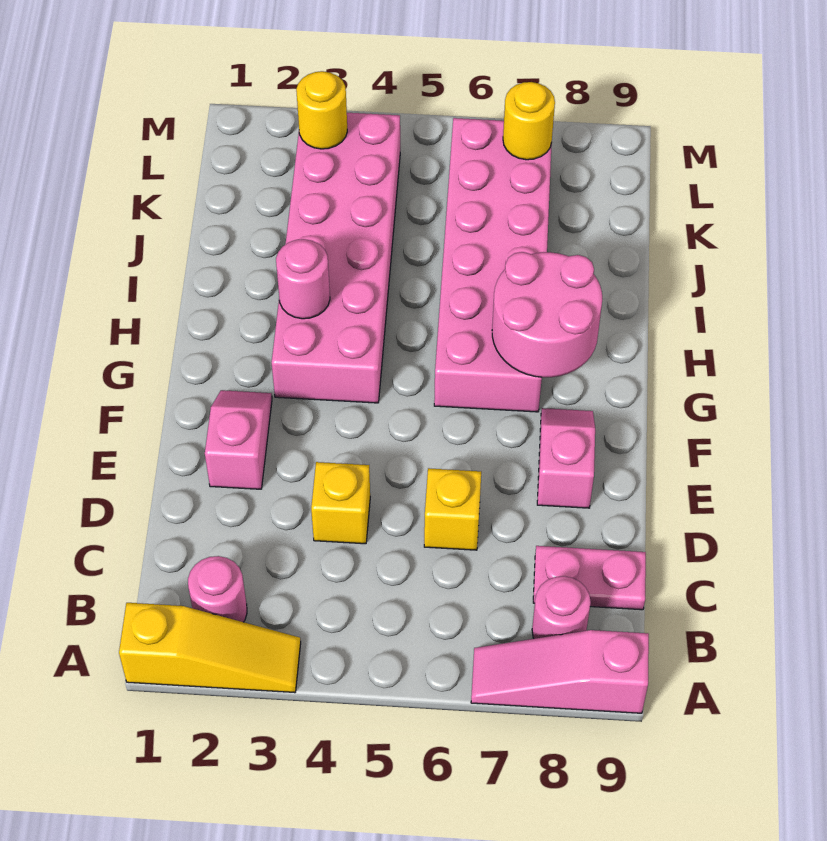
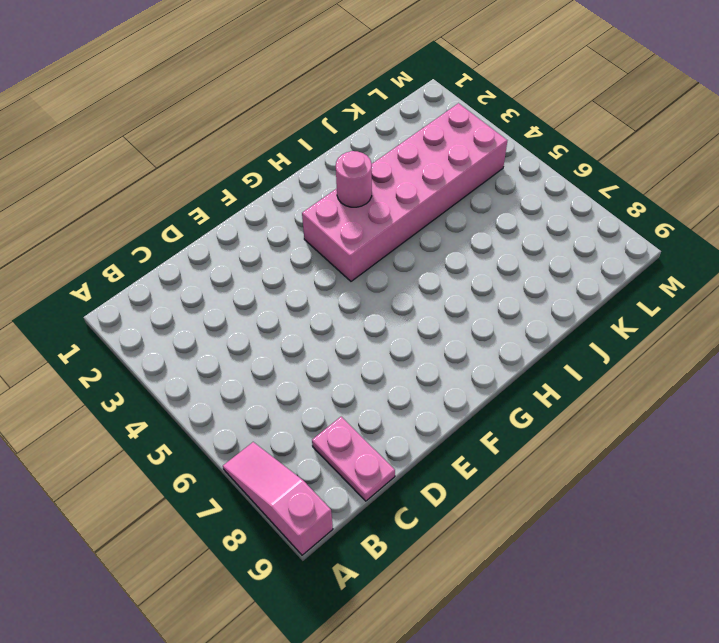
none -> yellow 1x3 slope [119,603,301,693]
none -> pink 1x1 round brick [188,556,247,622]
none -> pink 1x1 round brick [532,576,591,639]

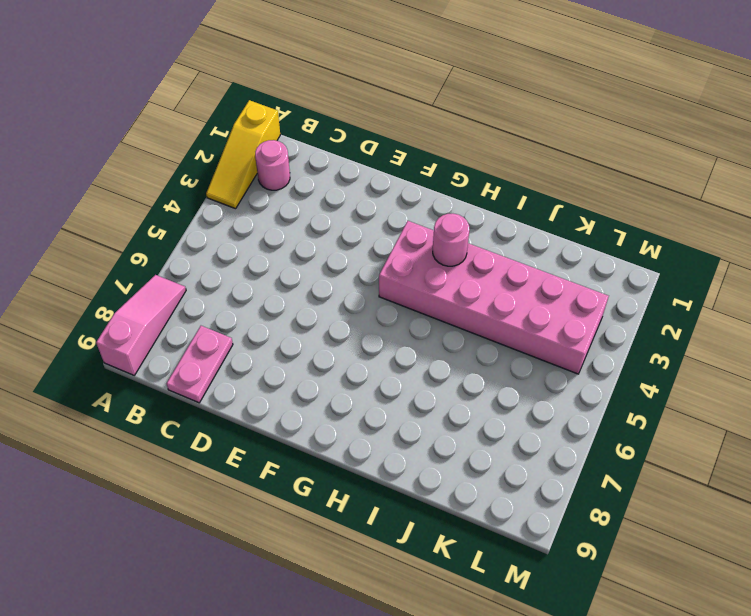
none -> pink 1x1 round brick [532,576,591,639]
none -> yellow 1x1 brick [311,462,370,544]
none -> yellow 1x1 brick [424,468,481,550]

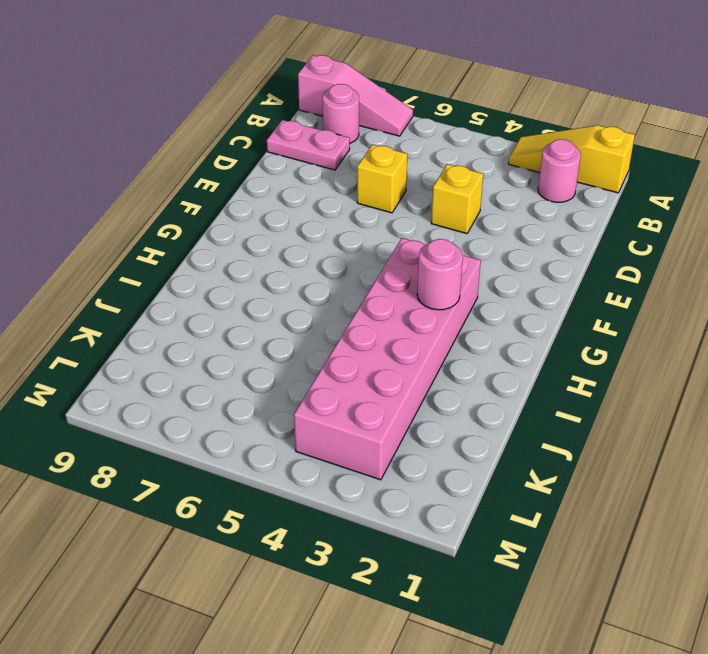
none -> pink 1x2 slope [205,390,272,489]
none -> pink 1x2 slope [537,408,595,508]
none -> pink 2x6 brick [434,118,552,412]

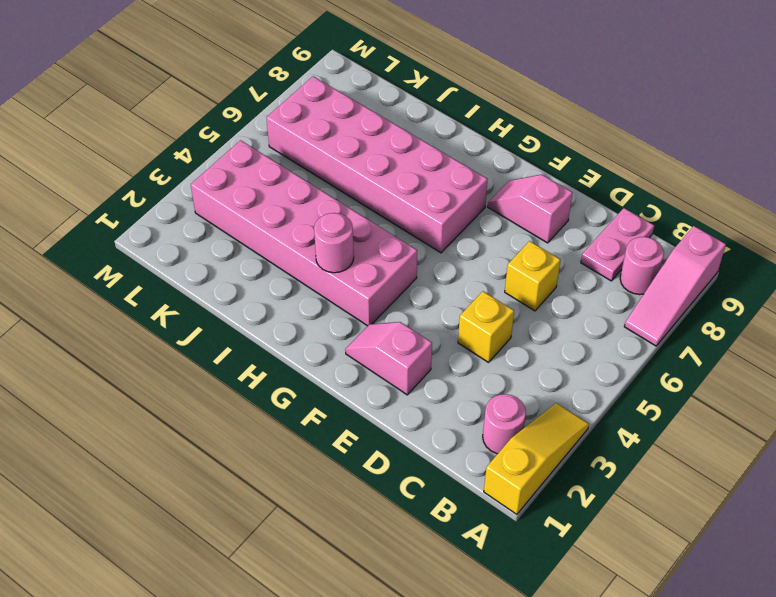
none -> pink 2x2 round brick [492,252,602,378]
none -> yellow 1x1 round brick [296,71,347,149]
none -> yellow 1x1 round brick [503,82,555,160]

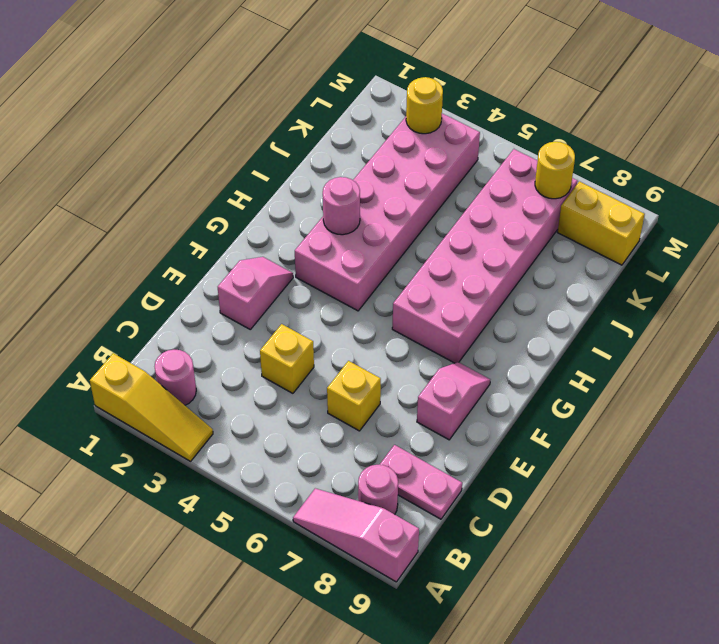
yellow 1x2 brick [557,181,645,265] -> none
none -> pink 2x2 round brick [492,252,602,378]

